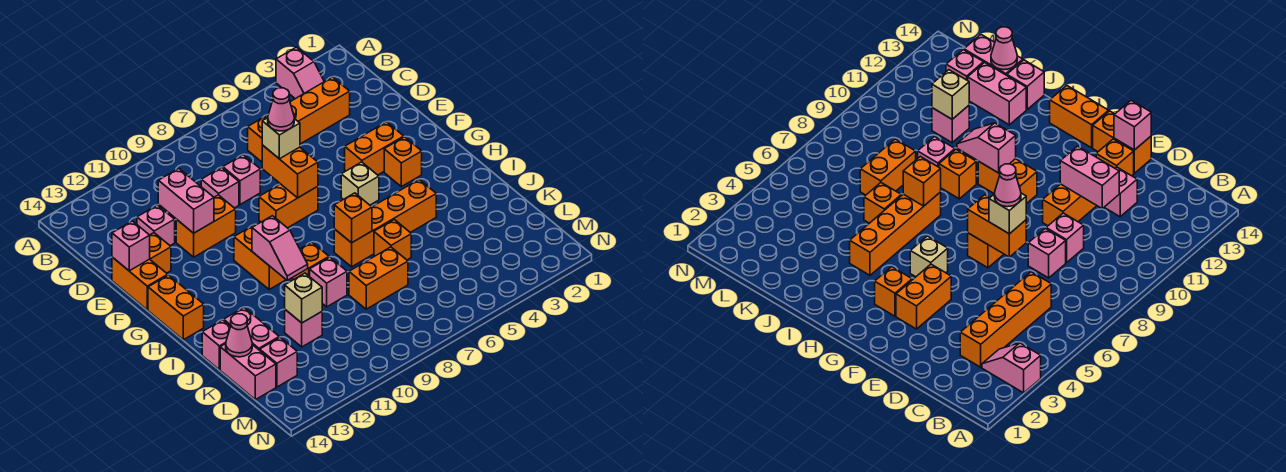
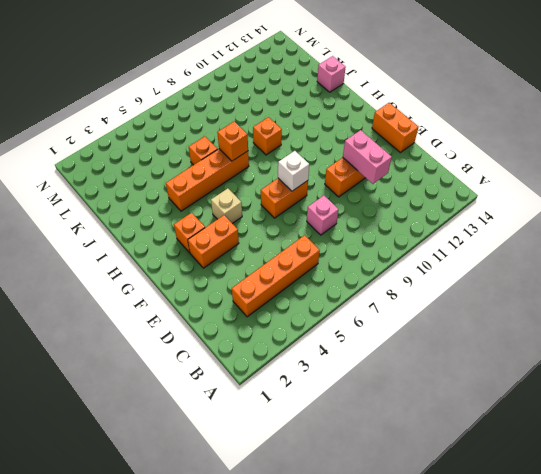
white 1x1 brick [278,151,309,191] -> none
none -> pink 1x2 slope [276,47,324,99]
none -> pink 1x1 brick [201,167,239,208]
none -> pink 1x1 brick [137,205,175,245]
none -> orange 1x1 brick [150,233,171,273]

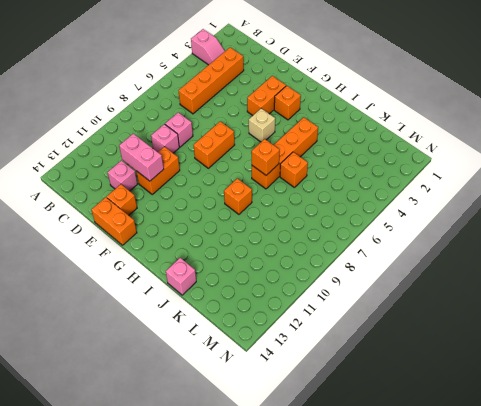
none -> orange 1x2 brick [234,225,286,289]
none -> orange 1x2 brick [148,275,204,340]
none -> pink 1x1 brick [310,257,347,307]
none -> pink 1x2 brick [224,308,279,350]

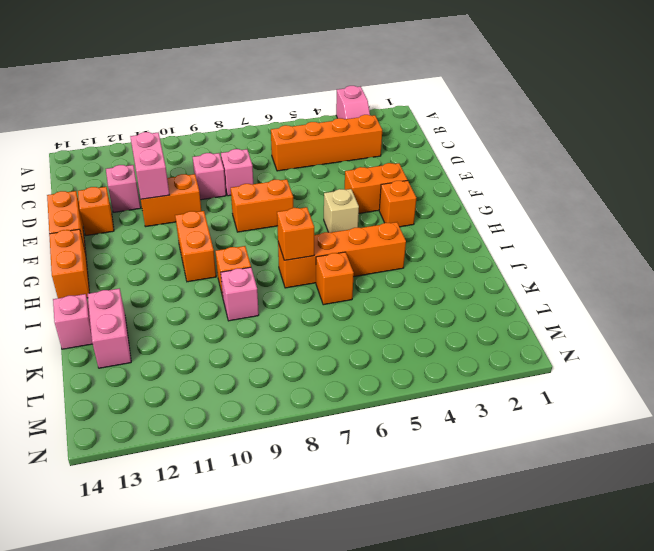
none -> orange 1x2 brick [349,247,408,309]
none -> pink 1x1 brick [285,310,322,347]
none -> pink 1x2 brick [220,344,276,400]
none -> pink 1x1 brick [260,337,297,387]

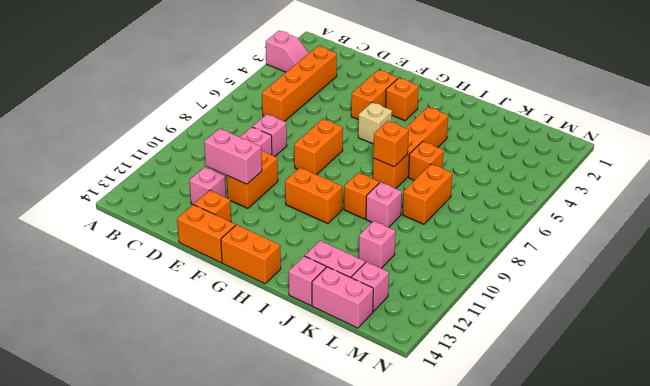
none -> orange 1x2 brick [262,145,318,198]
none -> pink 1x1 brick [112,221,150,271]
none -> pink 1x2 slope [252,216,308,280]
none -> tan 1x1 brick [285,273,322,323]

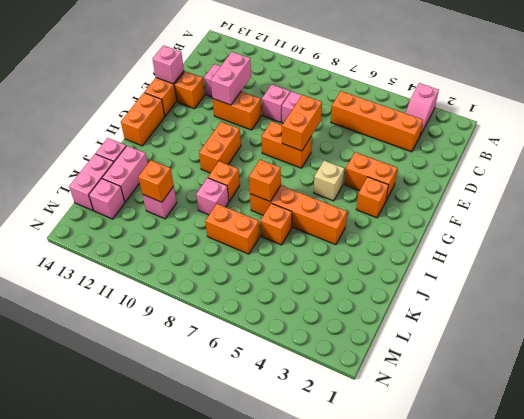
orange 1x1 brick [138,160,174,202] -> tan 1x1 brick [285,273,322,323]
none -> pink 1x2 slope [252,216,308,280]
none -> pink 1x1 cone [226,314,252,357]
none -> tan 1x1 brick [262,118,300,159]
none -> pink 1x1 cone [268,88,294,131]

